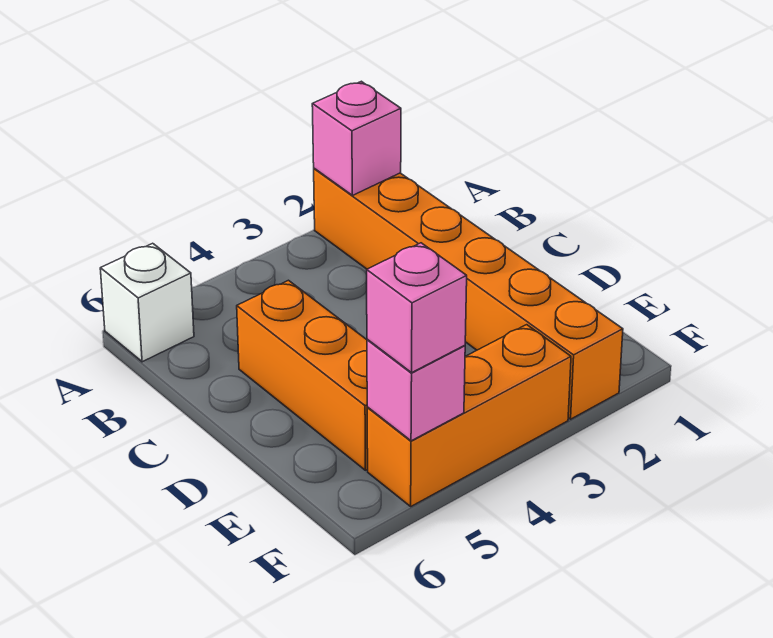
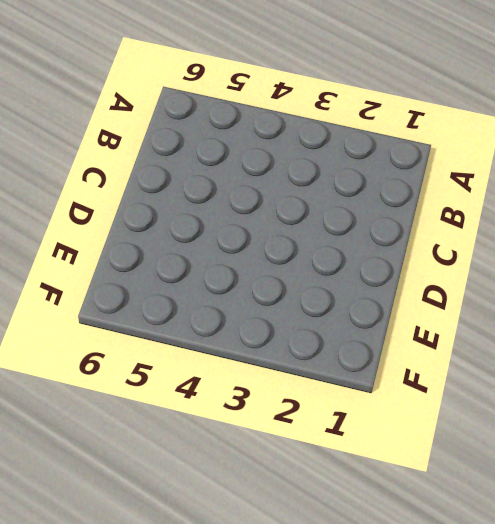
none -> orange 1x6 brick [314,168,623,419]
none -> white 1x1 brick [100,243,194,362]

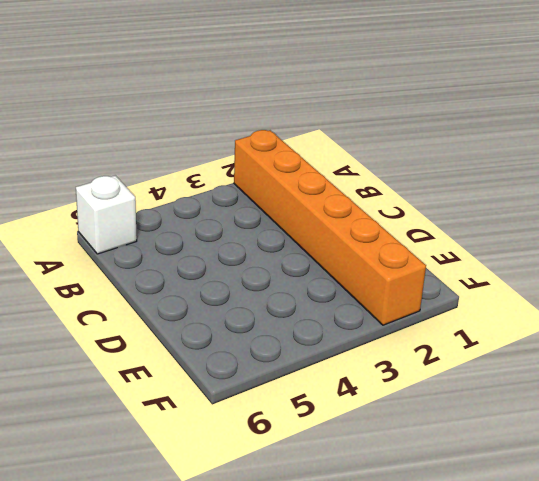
none -> orange 1x3 brick [237,280,368,470]
none -> orange 1x3 brick [367,325,571,506]

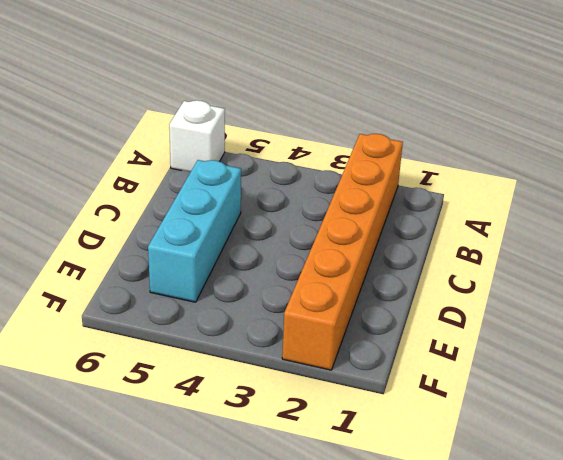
cyan 1x3 brick [148,160,241,302] -> orange 1x3 brick [237,280,368,470]
none -> orange 1x3 brick [367,325,571,506]
none -> pink 1x1 brick [312,81,401,195]

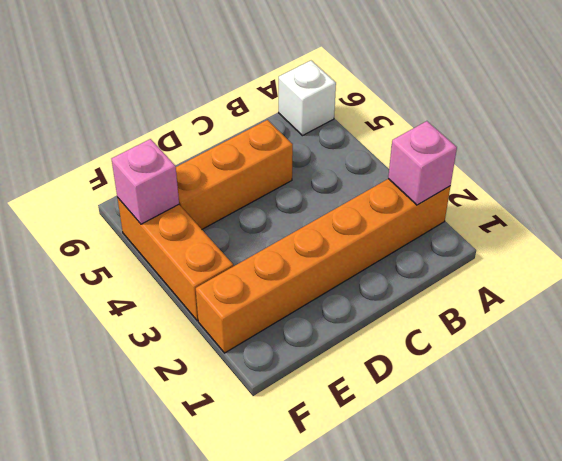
none -> pink 1x1 brick [367,243,467,373]

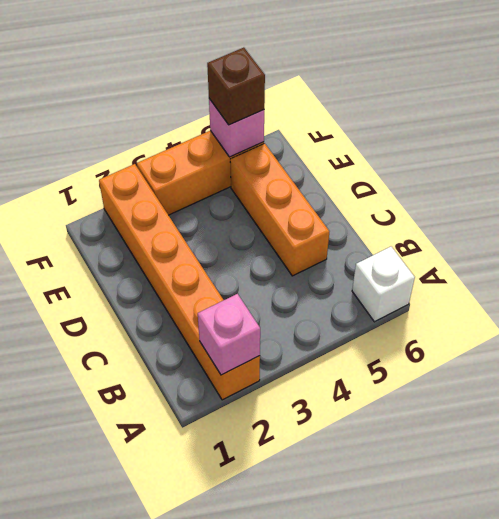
brown 1x1 brick [207,48,265,125] -> pink 1x1 brick [367,243,467,373]

